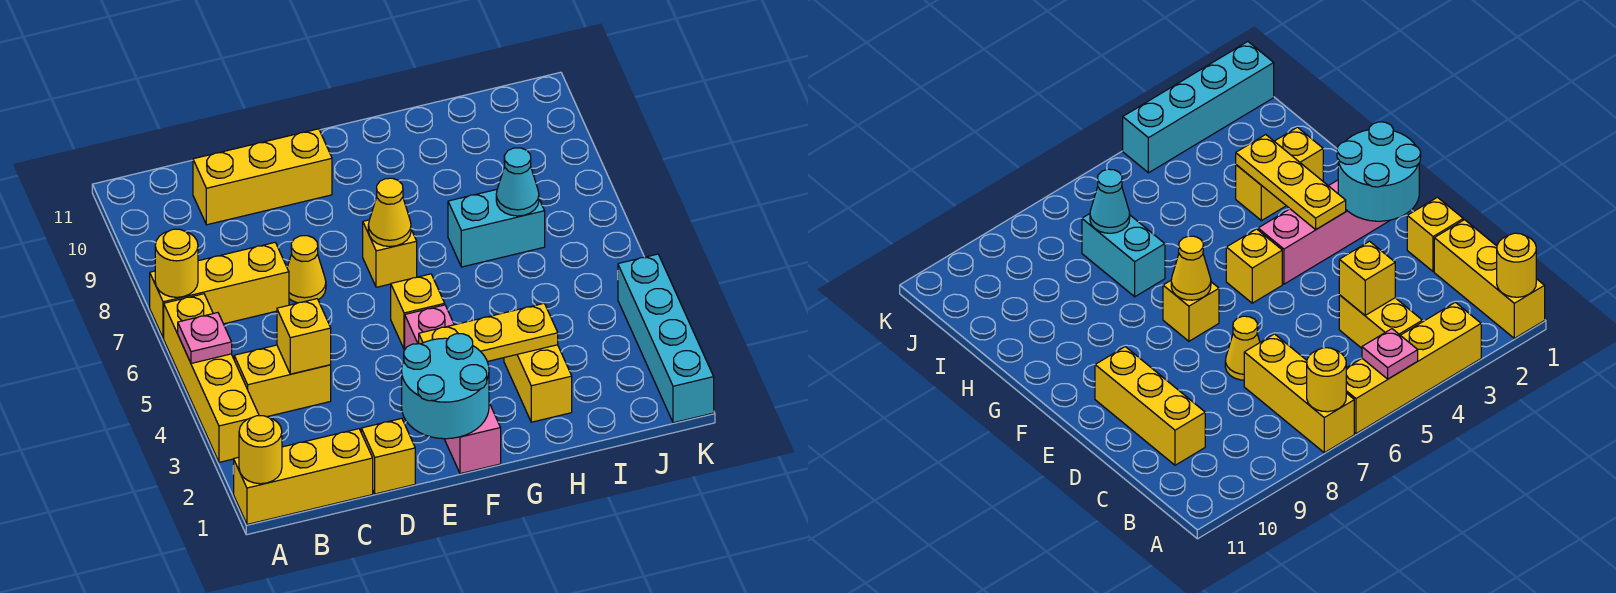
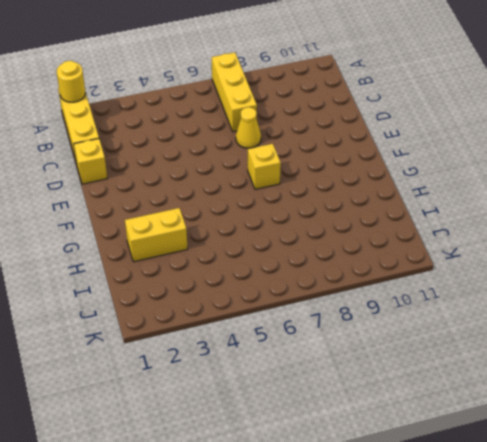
none -> yellow 1x4 brick [164,294,259,462]
none -> yellow 1x2 brick [234,345,331,417]
none -> yellow 1x3 brick [193,129,332,225]

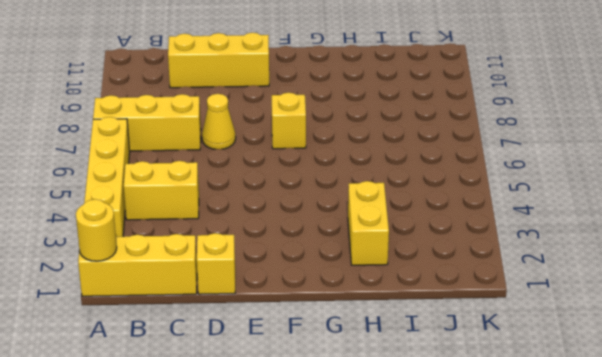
none -> pink 1x4 brick [405,305,501,474]
none -> yellow 1x1 brick [391,274,445,349]
none -> cyan 1x2 brick [448,189,545,267]

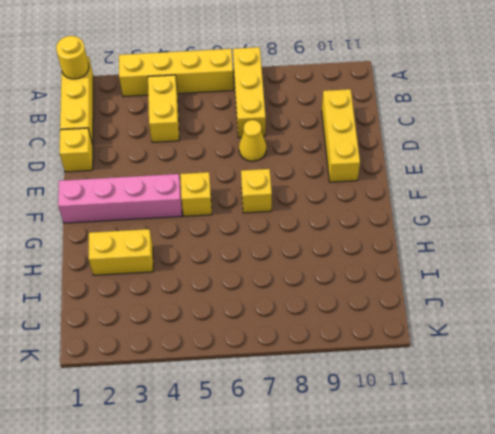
none -> cyan 1x2 brick [448,189,545,267]
none -> cyan 1x4 brick [618,254,714,423]
none -> pink 1x1 plate [178,313,232,363]

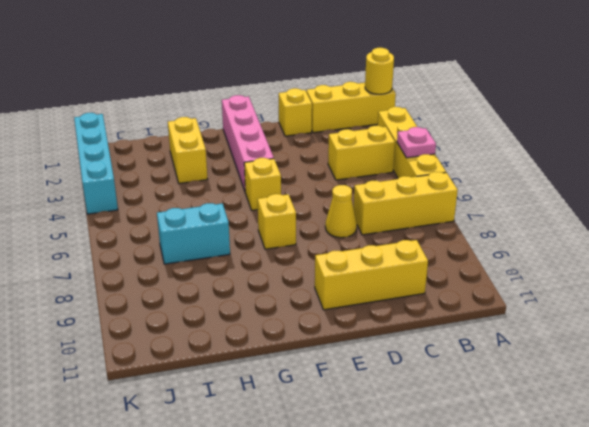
none -> yellow 1x1 round brick [155,229,198,297]
none -> yellow 1x1 brick [277,299,331,374]
none -> cyan 2x2 round brick [402,334,489,439]

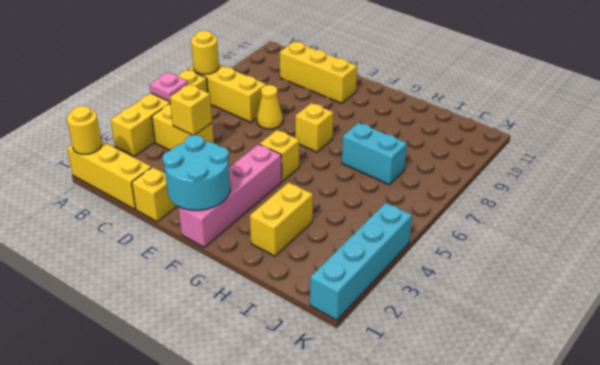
none -> yellow 1x3 plate [419,303,558,362]
none -> yellow 1x1 cone [368,178,411,246]
none -> cyan 1x1 cone [496,148,539,216]

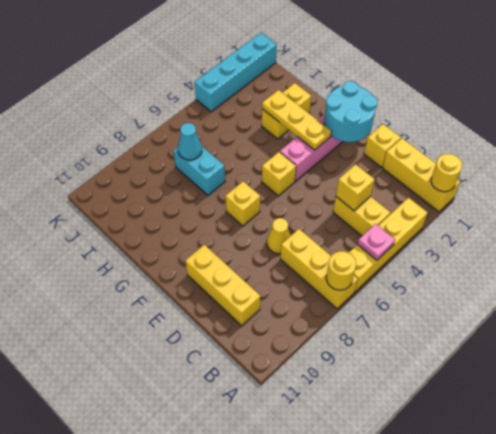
none -> yellow 1x1 cone [368,178,411,246]

